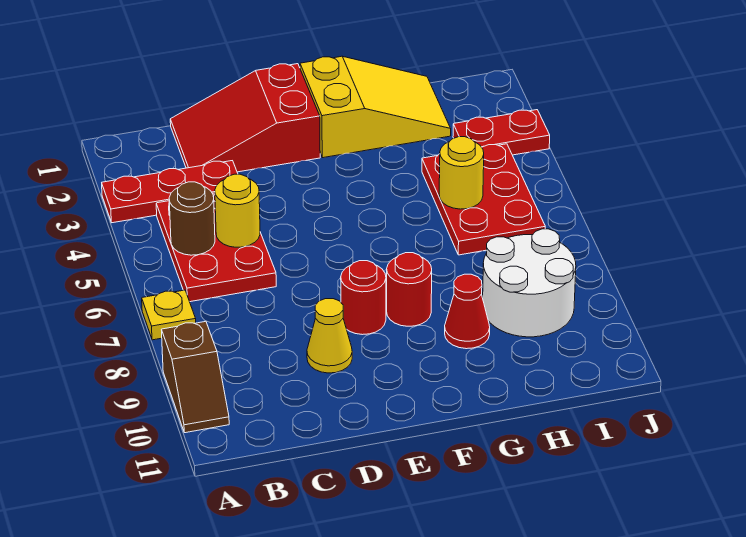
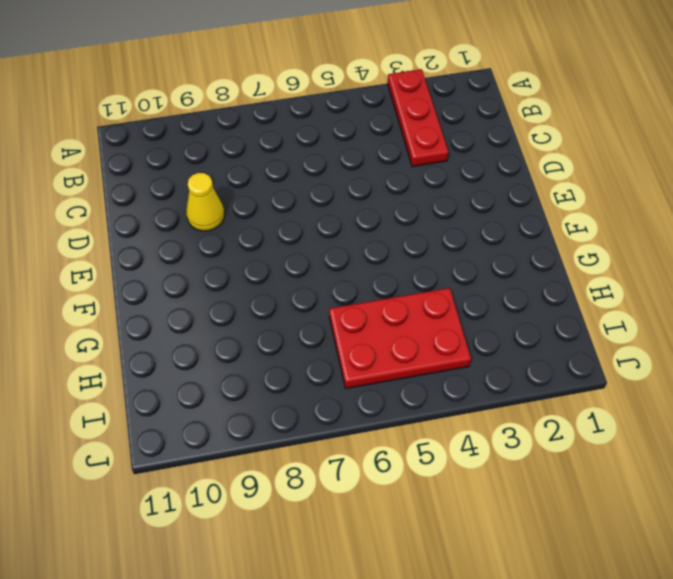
none -> yellow 1x1 plate [142,290,196,340]
none -> brown 1x2 slope [162,321,229,433]
none -> red 2x3 plate [156,193,276,302]

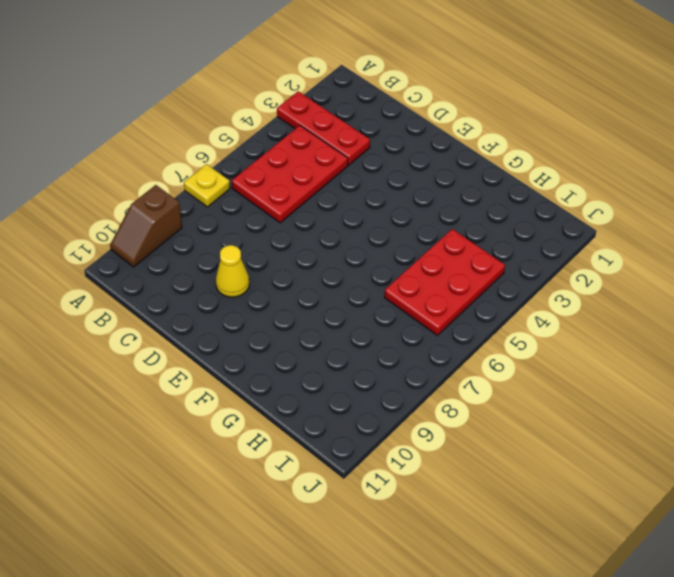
none -> red 2x3 slope [170,64,320,172]
none -> red 1x1 round brick [341,261,386,335]
none -> yellow 2x3 slope [300,56,451,158]

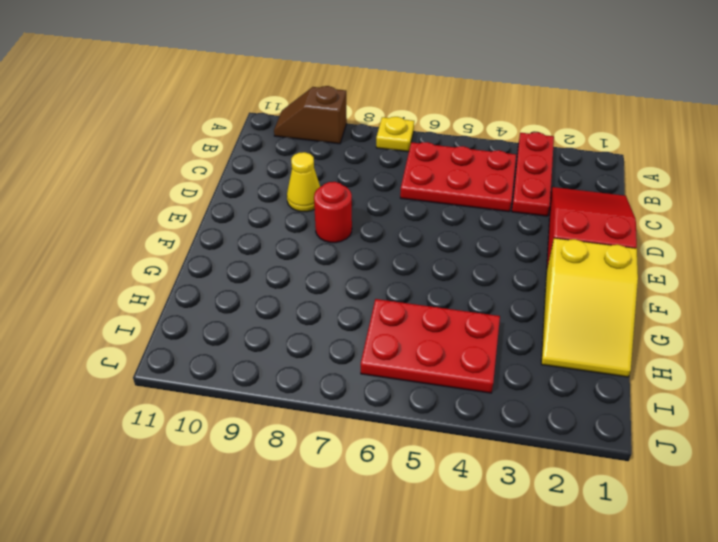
none -> red 1x1 round brick [387,253,432,326]
none -> red 1x1 cone [445,274,490,349]
none -> white 2x2 round brick [483,229,576,337]

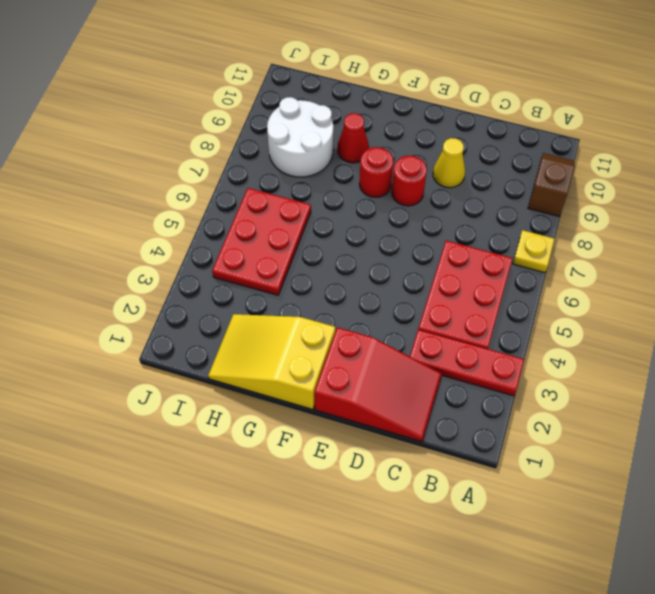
none -> red 1x2 plate [453,110,550,155]
none -> brown 1x1 round brick [169,182,215,255]
none -> yellow 1x1 round brick [215,174,260,247]

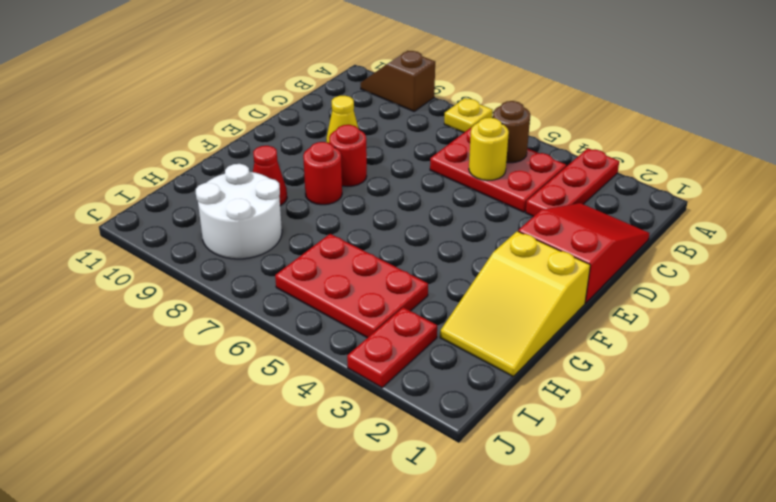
none -> yellow 1x1 round brick [439,137,484,209]

